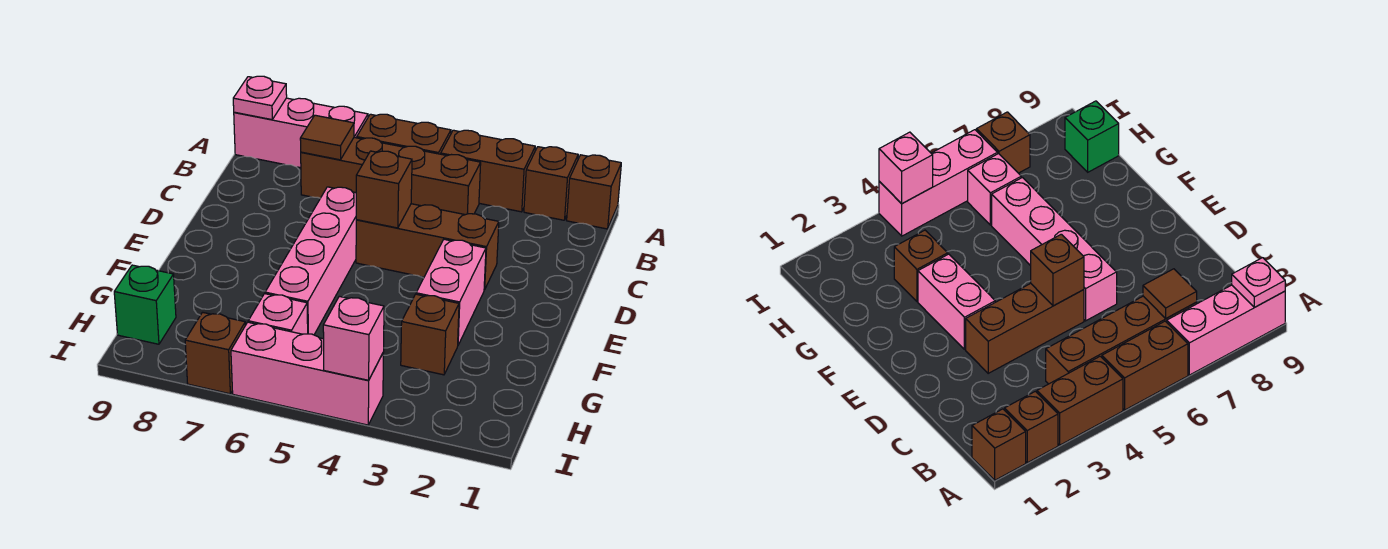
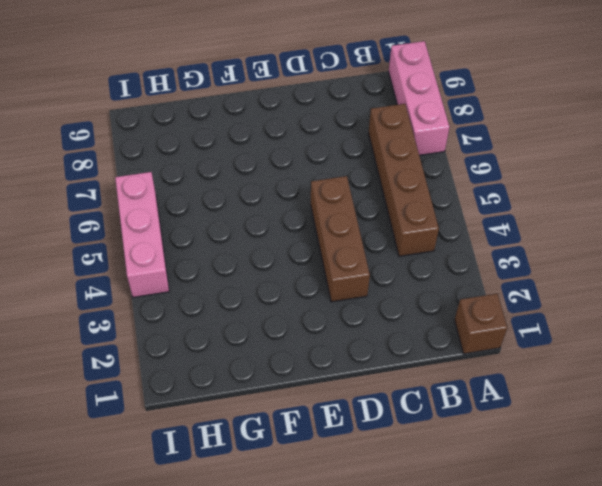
none -> brown 1x1 brick [524,147,578,220]
none -> brown 1x2 brick [441,130,535,212]
none -> brown 1x2 brick [357,114,451,154]

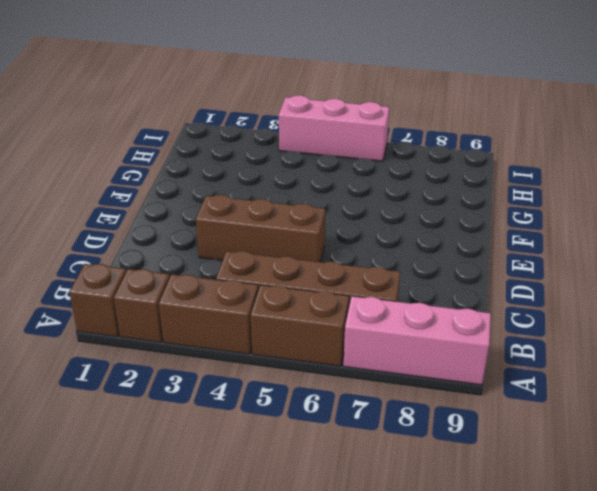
none -> pink 1x4 brick [265,187,356,335]
none -> pink 1x2 brick [416,239,486,345]
none -> brown 1x1 brick [401,294,459,375]

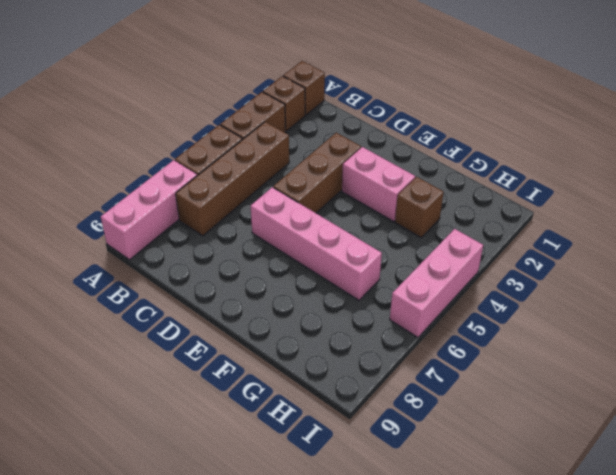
none -> pink 1x1 brick [248,294,308,334]
none -> green 1x1 brick [114,265,176,344]
none -> brown 1x1 brick [185,312,245,394]

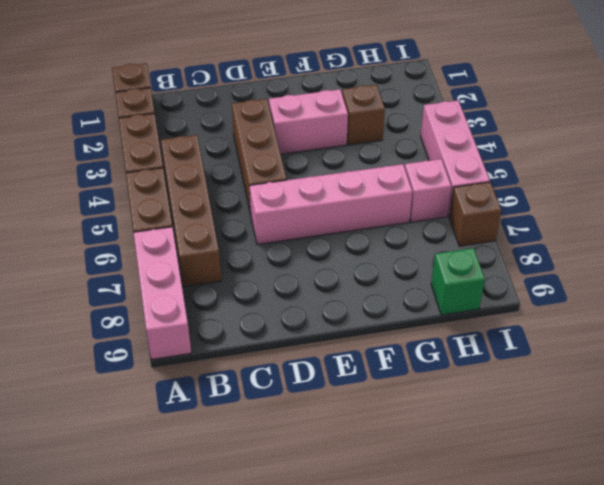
none -> pink 1x1 plate [233,76,287,120]
none -> brown 1x1 tile [300,115,354,160]
none -> brown 1x1 brick [356,151,412,228]

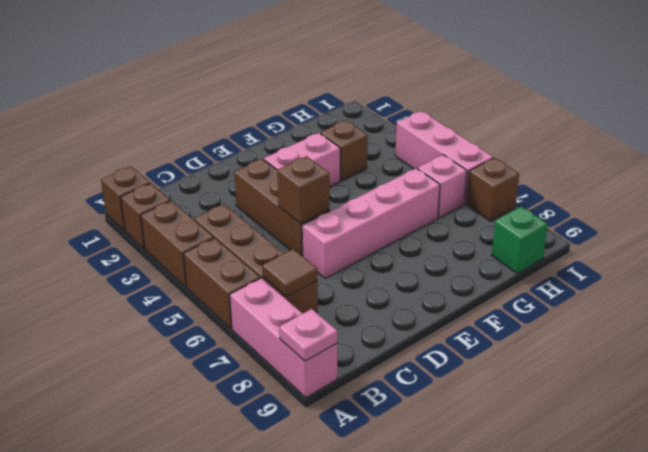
none -> pink 1x1 brick [323,296,384,380]

